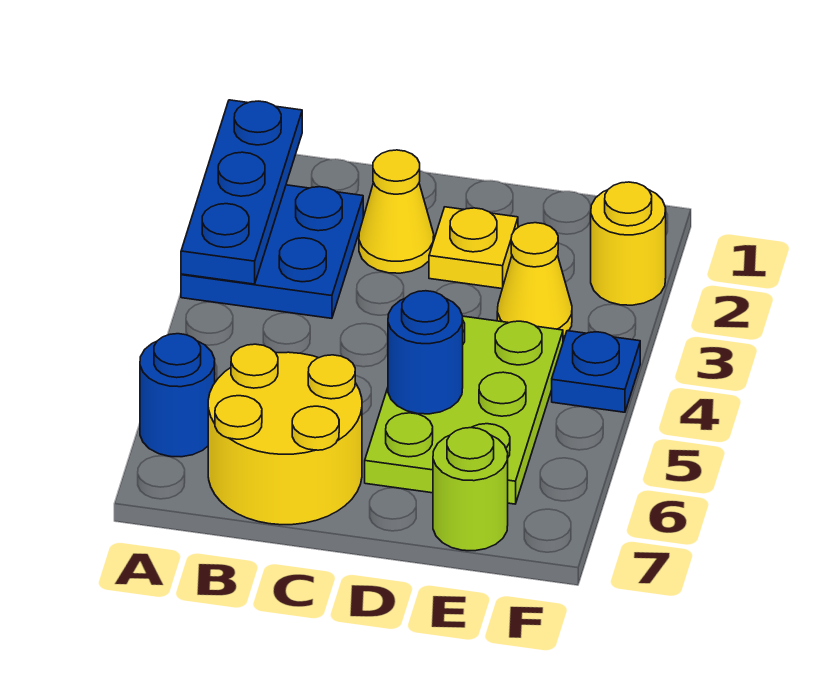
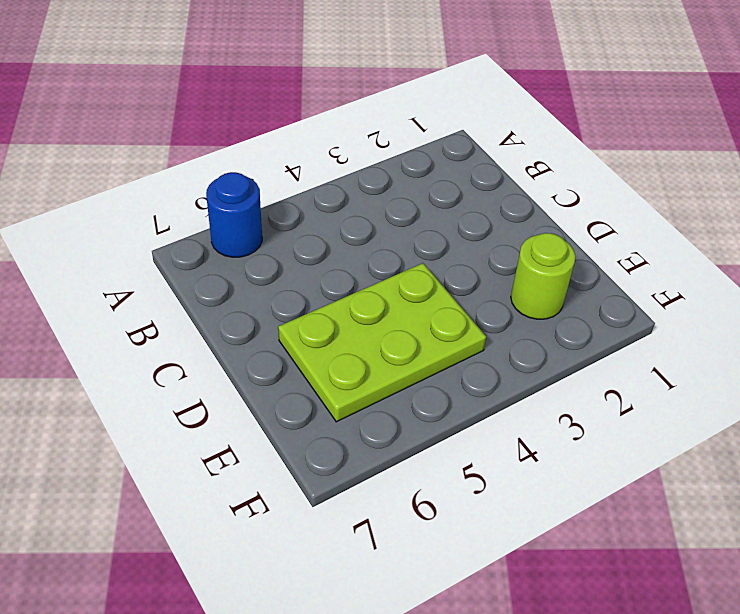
lime 1x1 round brick [511,233,575,319] -> lime 1x1 round brick moved to [433,428,508,551]
none -> blue 2x2 plate [181,185,363,318]
none -> yellow 2x2 round brick [208,344,362,525]
none -> yellow 1x1 cone [359,150,434,273]

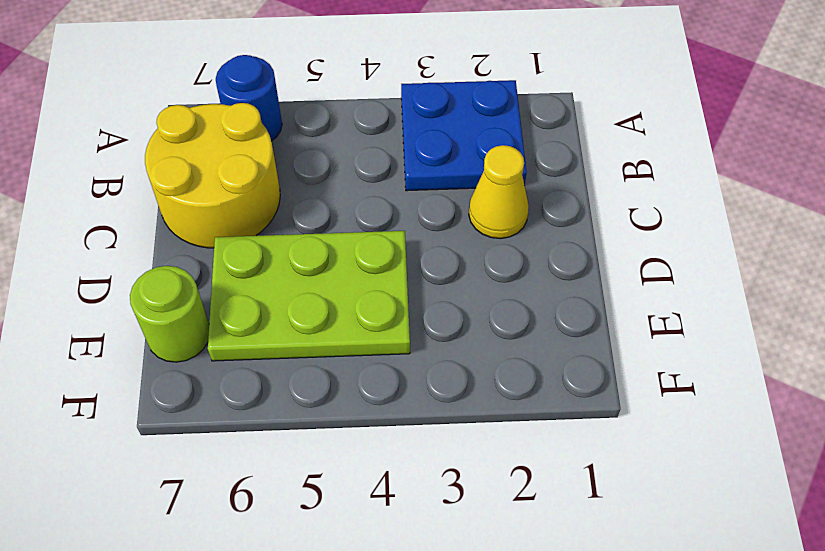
none -> yellow 1x1 plate [429,207,518,289]
none -> yellow 1x1 cone [497,223,572,337]
none -> yellow 1x1 round brick [591,182,666,305]

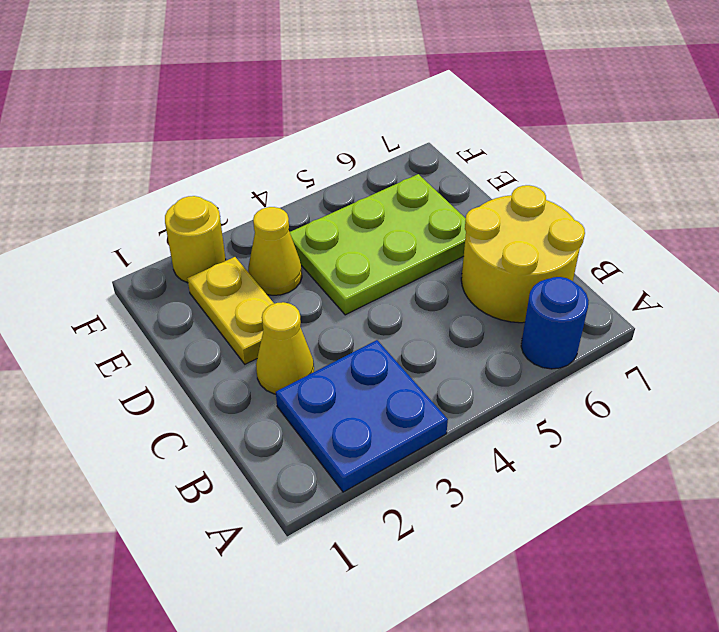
yellow 1x2 plate [187,257,274,364] -> yellow 1x1 plate [429,207,518,289]
none -> lime 1x1 round brick [433,428,508,551]
none -> blue 1x1 plate [552,331,640,412]
none -> blue 1x3 plate [181,100,302,284]

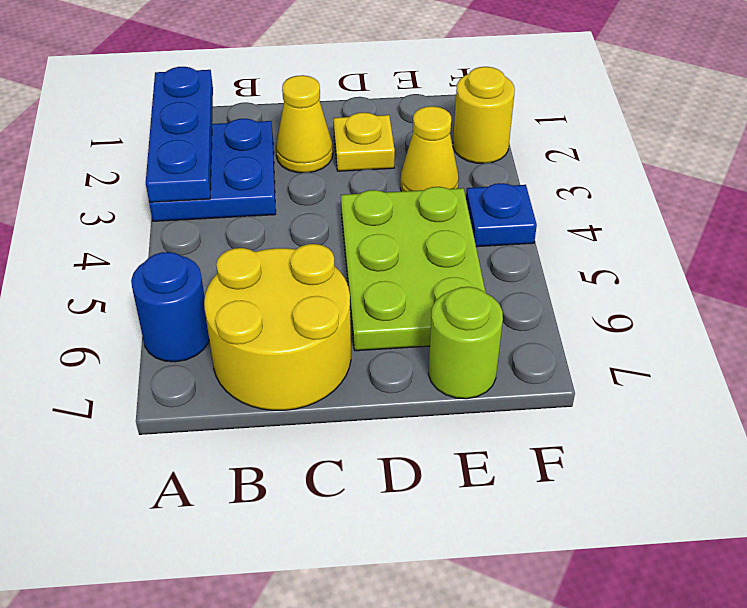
none -> blue 1x1 round brick [388,291,463,414]

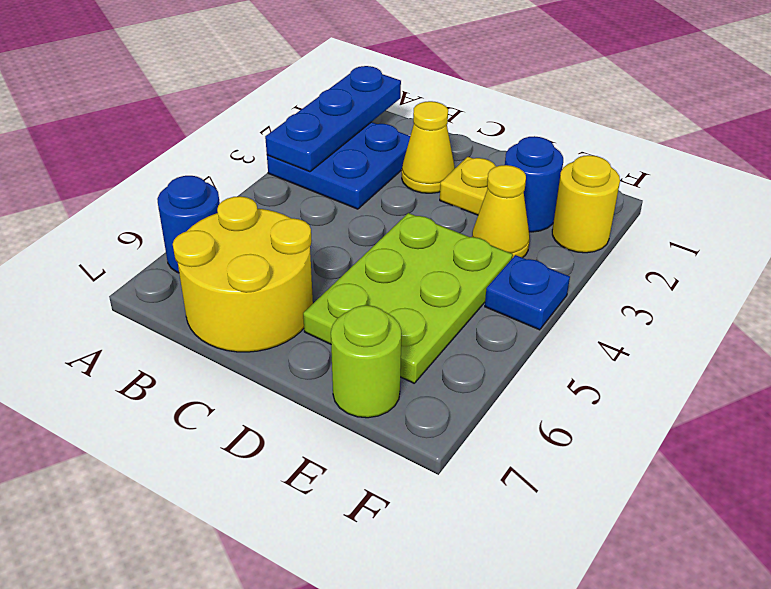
blue 1x1 round brick [505,136,563,232] -> blue 1x1 round brick moved to [388,291,463,414]

